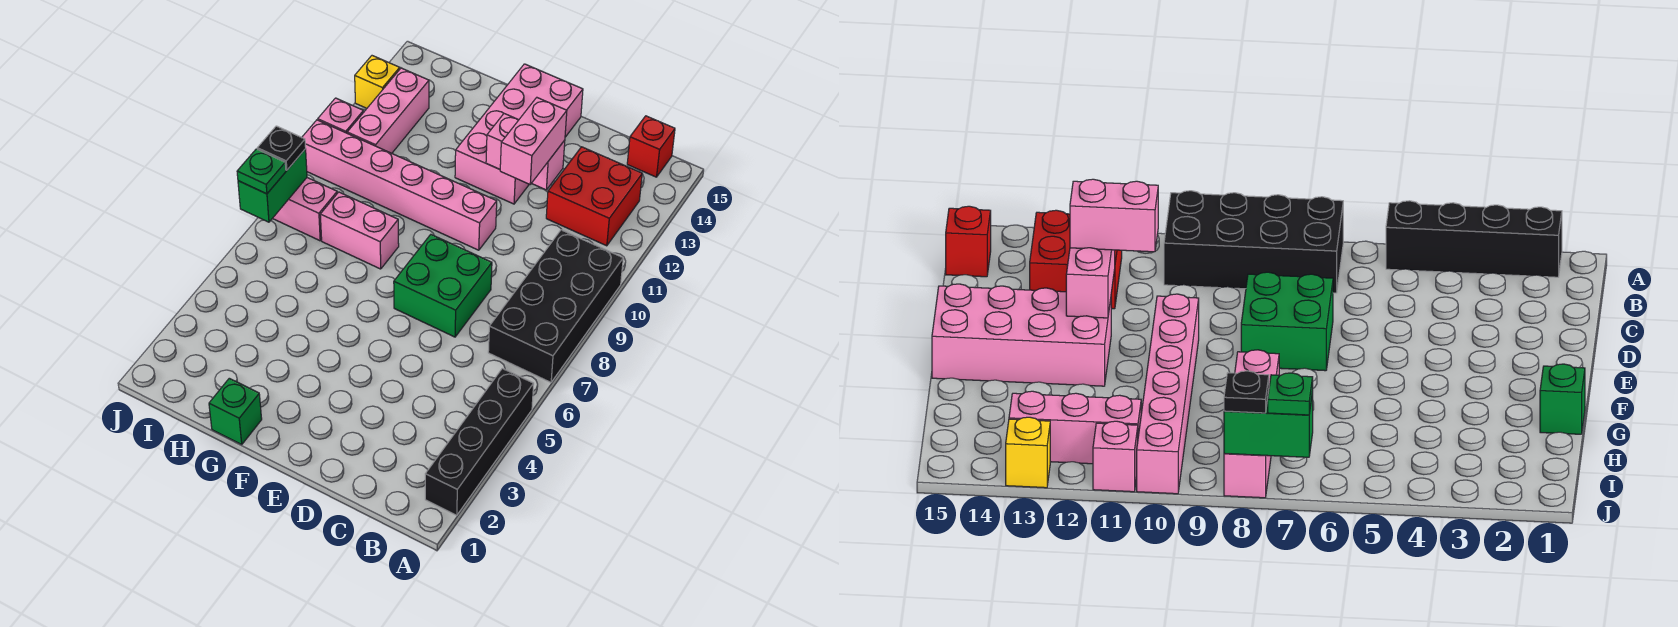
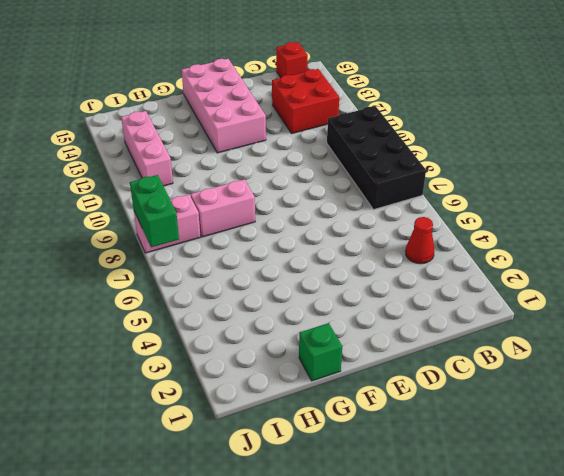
red 1x1 cone [405,217,434,264] -> none
none -> black 1x4 brick [425,368,534,515]
none -> green 2x2 brick [394,235,492,337]
none -> pink 1x6 brick [302,120,497,250]

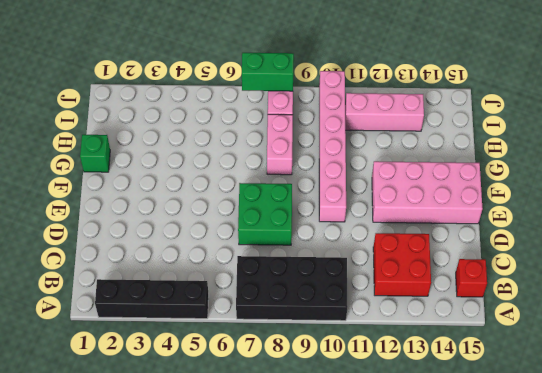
none -> pink 1x1 brick [318,98,363,133]
none -> yellow 1x1 brick [355,56,400,108]
none -> pink 1x2 brick [486,114,565,190]

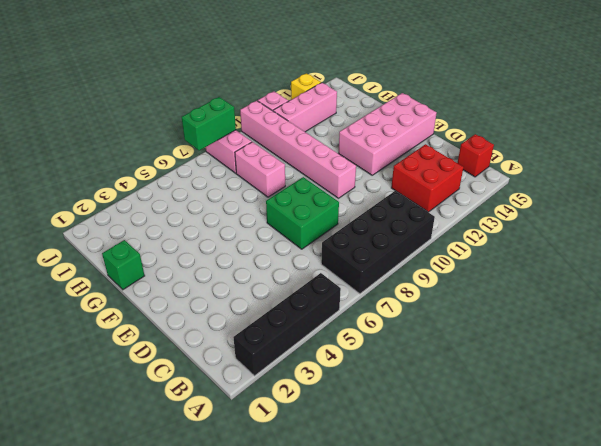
none -> pink 1x2 brick [486,114,565,190]
none -> pink 1x2 brick [500,98,567,184]
none -> green 1x1 plate [237,149,286,194]

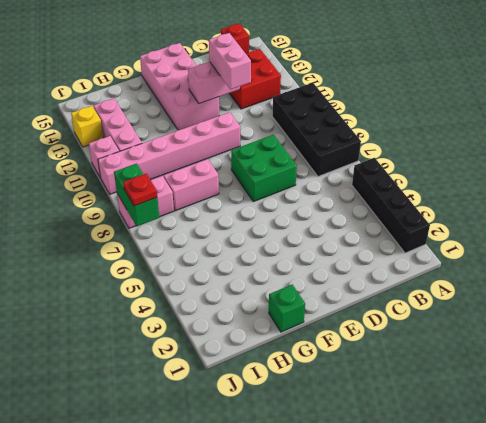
red 1x1 plate [123,174,157,206] -> green 1x1 plate [237,149,286,194]
none -> black 1x1 plate [257,126,306,170]

